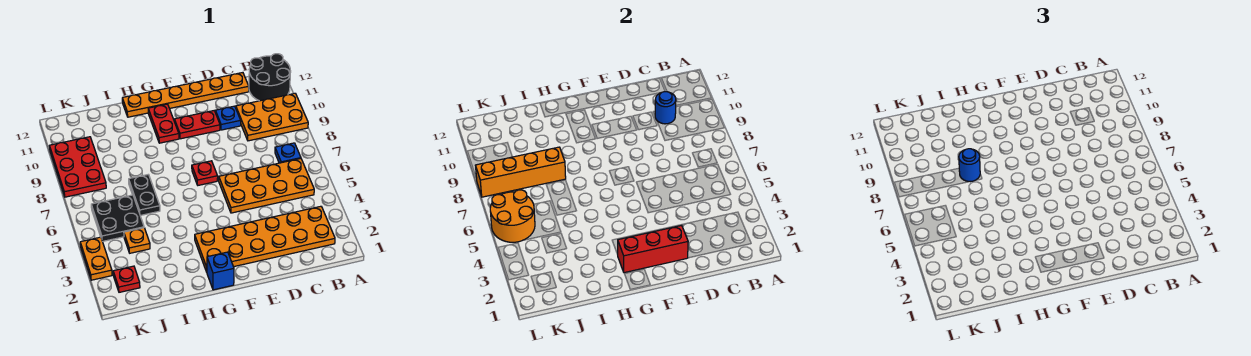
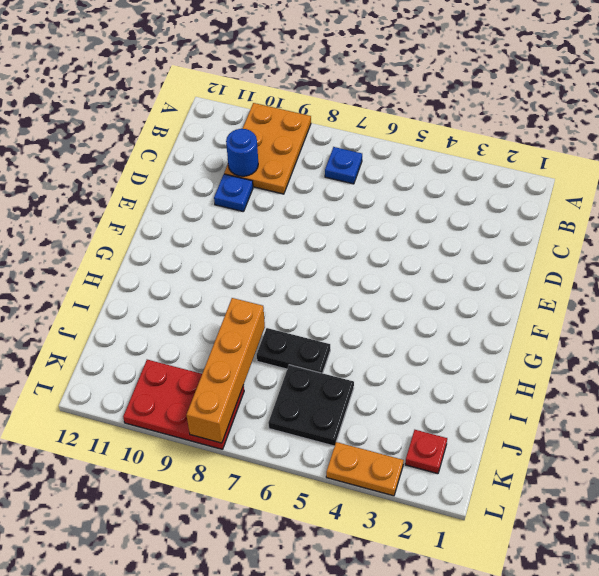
none -> black 2x2 round brick [249,54,291,101]
none -> orange 2x6 plate [195,206,335,272]
none -> orange 2x4 plate [219,159,314,213]

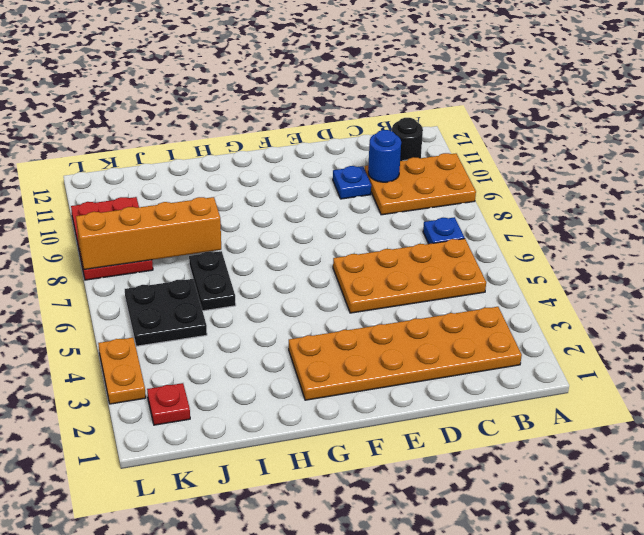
black 1x1 round brick [392,118,423,161] -> black 2x2 round brick [249,54,291,101]
none -> orange 1x6 plate [122,73,249,117]
none -> red 1x2 plate [174,111,220,139]
none -> red 1x1 plate [192,161,218,185]

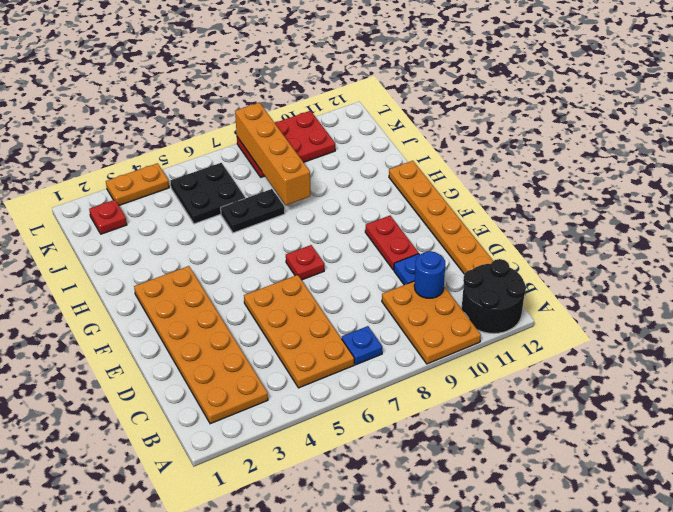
none -> blue 1x1 brick [207,252,234,290]
none -> red 1x2 plate [148,104,179,143]
none -> orange 1x1 plate [124,228,150,253]

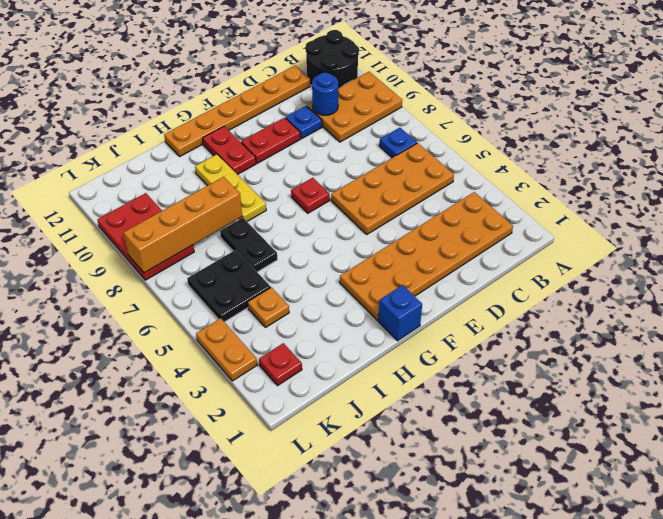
yellow 1x3 plate [195,154,266,221] -> none
none -> red 1x3 brick [617,225,688,273]
none -> orange 2x2 round brick [490,190,535,242]
none -> blue 1x1 round brick [959,149,980,182]

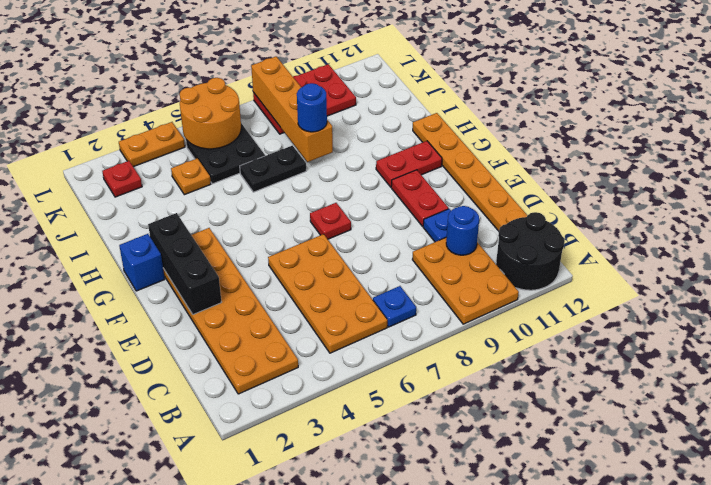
black 1x3 brick [148,213,221,314] -> red 1x3 brick [617,225,688,273]

